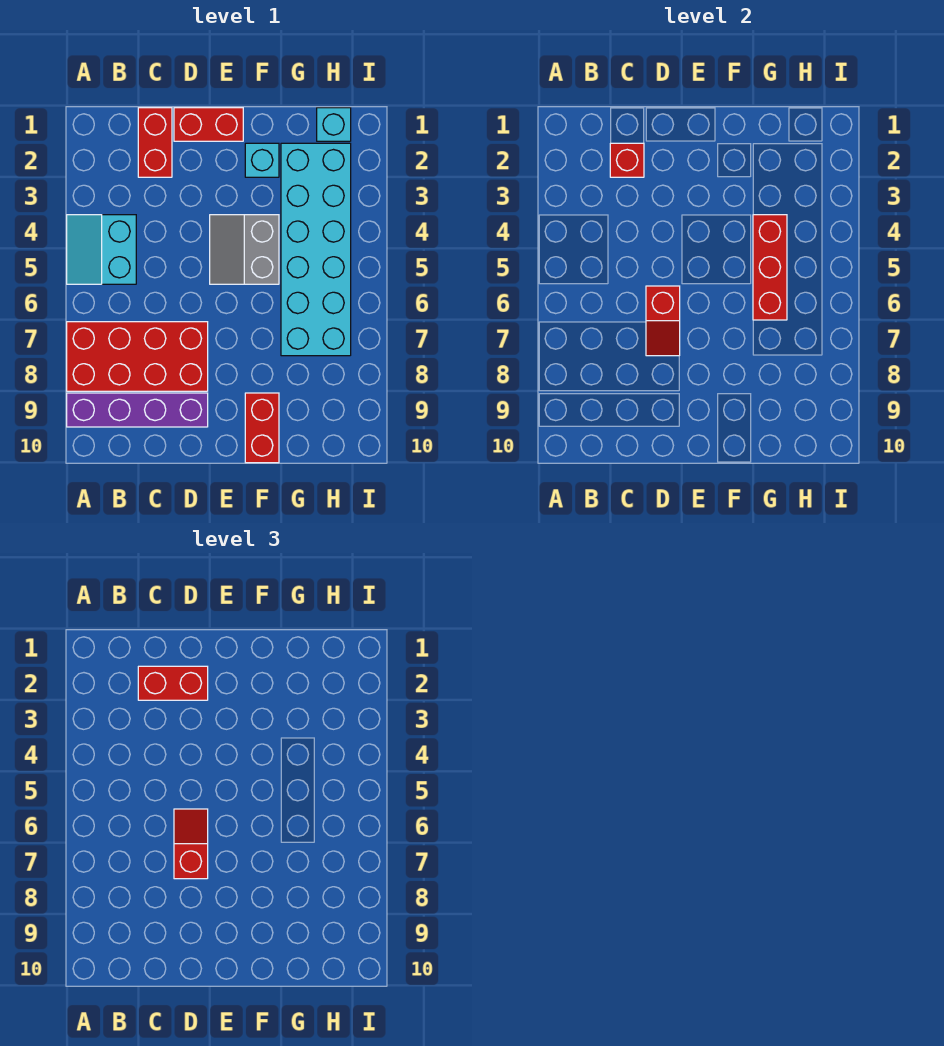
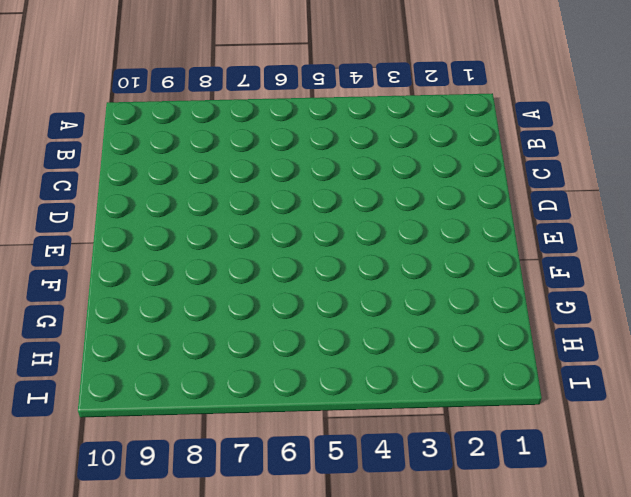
none -> cyan 2x2 slope [67,215,136,284]
none -> red 2x4 brick [67,322,208,391]
none -> purple 1x4 brick [67,393,208,427]

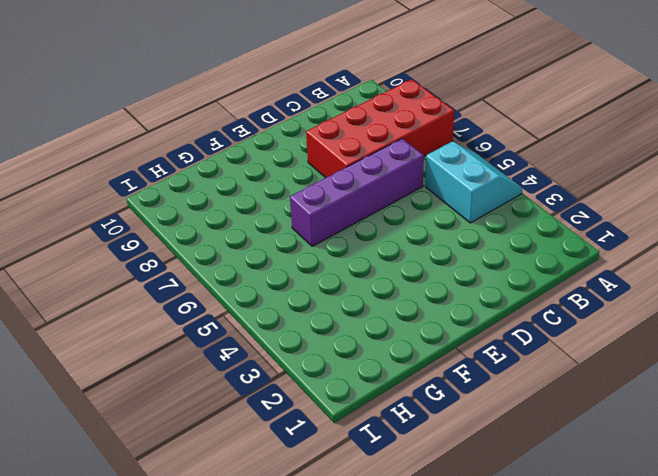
purple 1x4 brick [290,138,424,246] -> purple 1x4 brick moved to [67,393,208,427]
none -> red 1x2 brick [138,108,172,177]
none -> red 1x2 brick [174,108,243,141]
none -> grey 2x2 slope [210,215,279,284]

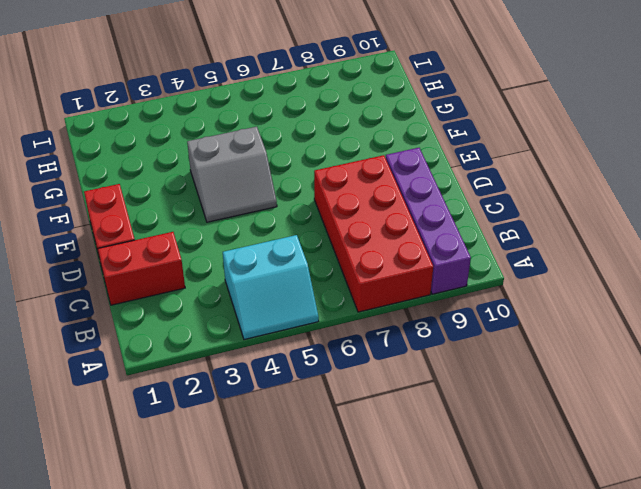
none -> cyan 1x1 brick [245,143,279,177]
none -> red 1x2 brick [245,393,279,463]
none -> cyan 2x6 brick [281,143,351,356]

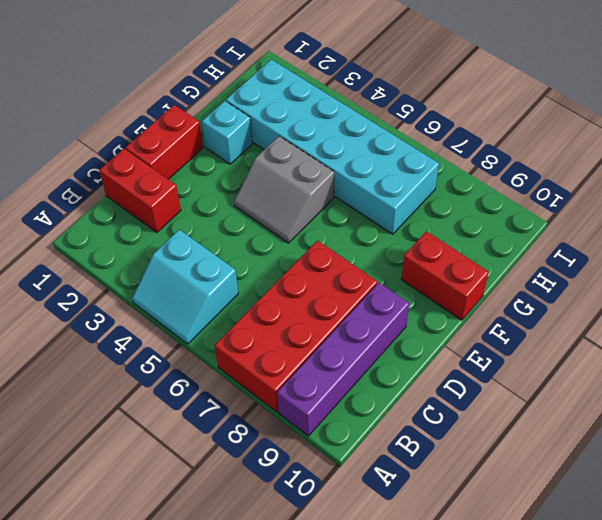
none -> cyan 1x1 brick [317,108,351,141]
none -> red 1x1 brick [610,143,644,177]
none -> red 1x2 slope [646,286,680,356]

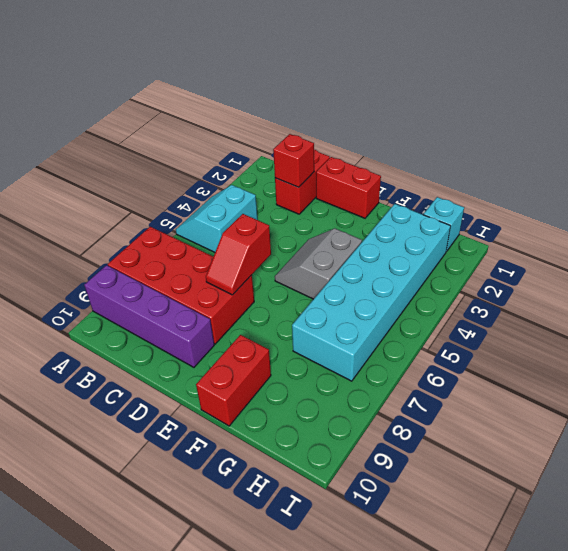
none -> cyan 1x1 brick [245,143,279,177]
none -> red 1x3 brick [753,215,787,320]
none -> red 1x2 brick [138,666,208,700]

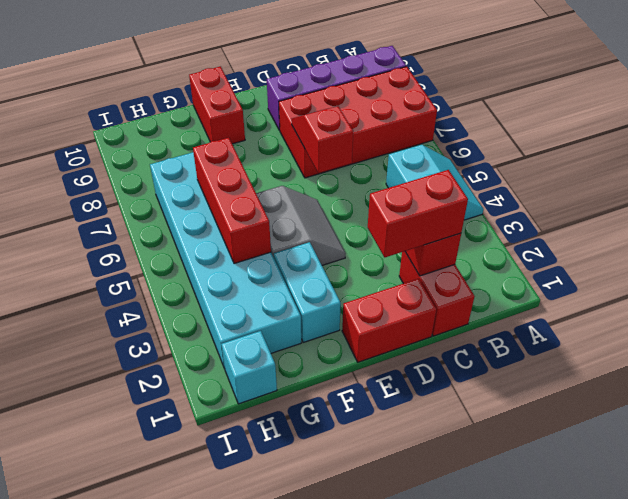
cyan 1x2 brick [274,242,341,342] -> cyan 1x1 brick [245,143,279,177]
none -> red 1x2 slope [174,809,208,879]

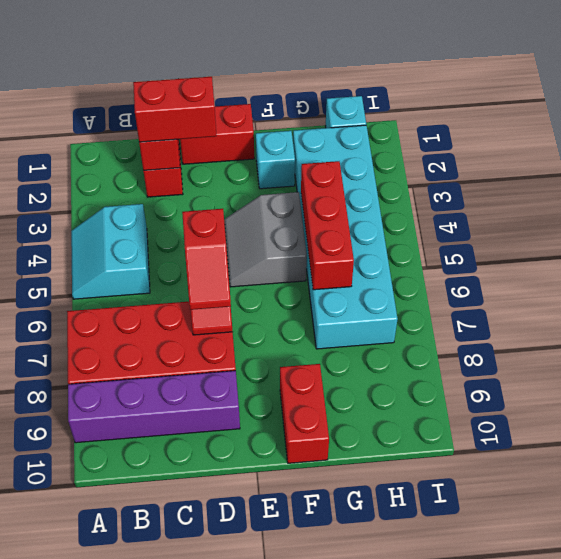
red 1x2 slope [182,209,231,310] -> red 1x2 slope turned to [174,809,208,879]

